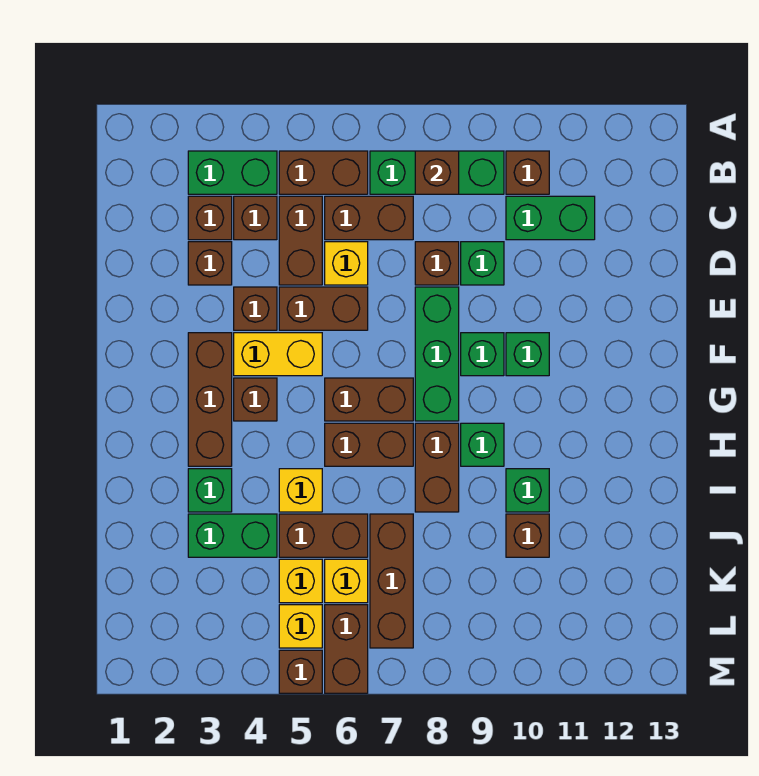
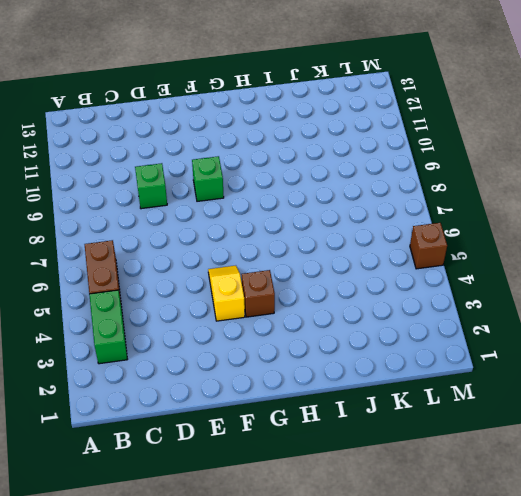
yellow 1x2 slope [208,266,245,321] -> yellow 1x2 brick [234,333,322,376]
none -> green 1x3 brick [370,151,504,194]
none -> brown 1x1 brick [506,151,549,194]
none -> brown 1x1 brick [188,196,232,240]
none -> brown 1x1 brick [234,196,277,240]

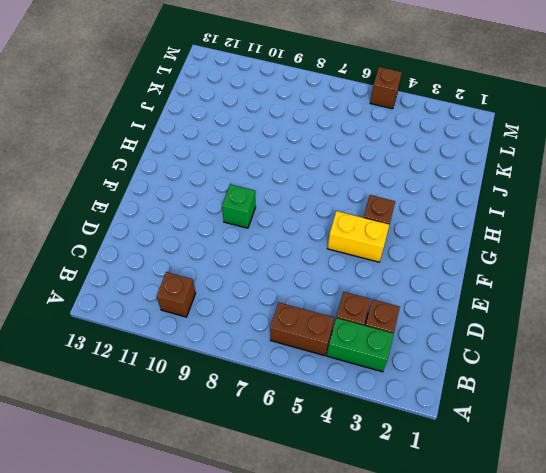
none -> green 1x3 brick [370,151,504,194]
none -> brown 1x2 brick [279,196,322,285]
none -> brown 1x2 brick [325,196,413,240]
none -> green 1x2 brick [506,196,595,240]

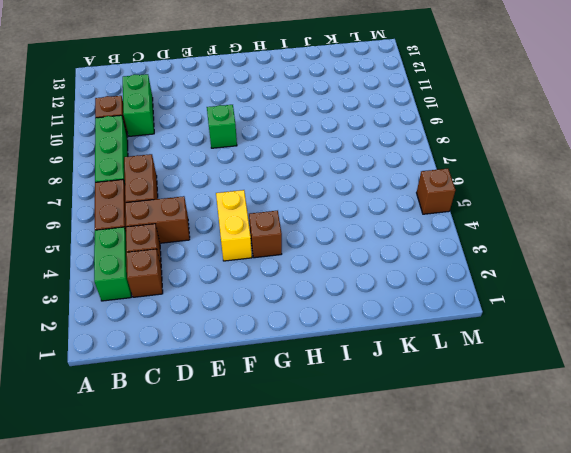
none -> brown 1x1 brick [188,242,232,285]
none -> yellow 1x1 brick [325,242,368,285]
none -> brown 1x1 brick [415,242,459,285]
none -> green 1x1 brick [461,242,504,285]

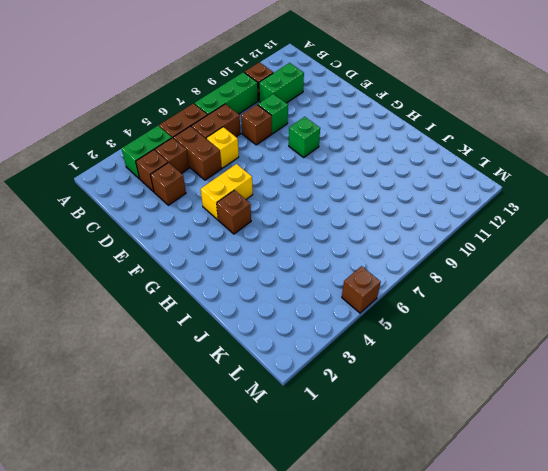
none -> brown 1x1 brick [234,287,277,330]
none -> brown 1x2 brick [279,287,368,330]
none -> green 1x3 brick [415,287,459,421]
none -> brown 1x3 brick [188,333,232,466]

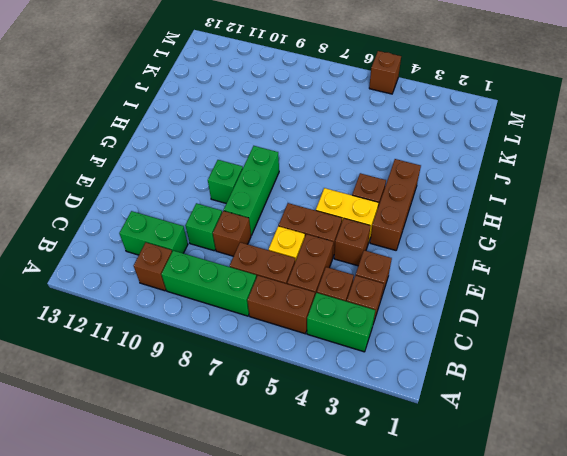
none -> green 1x1 brick [506,333,549,376]
none -> brown 1x2 brick [325,378,413,421]
none -> brown 1x2 brick [325,423,413,466]
none -> brown 1x2 brick [415,423,459,512]

